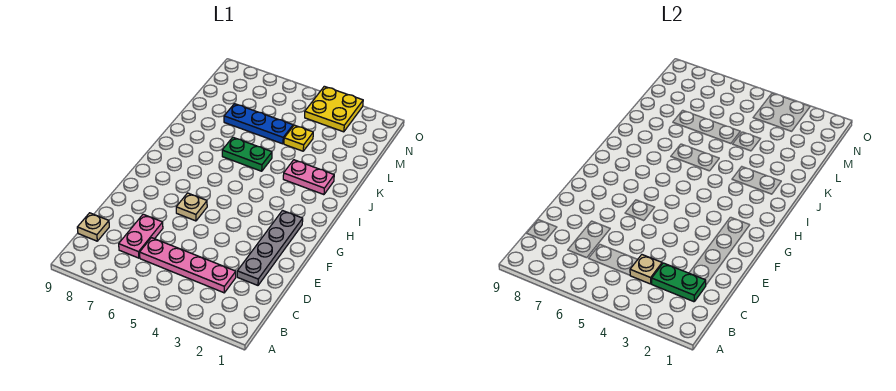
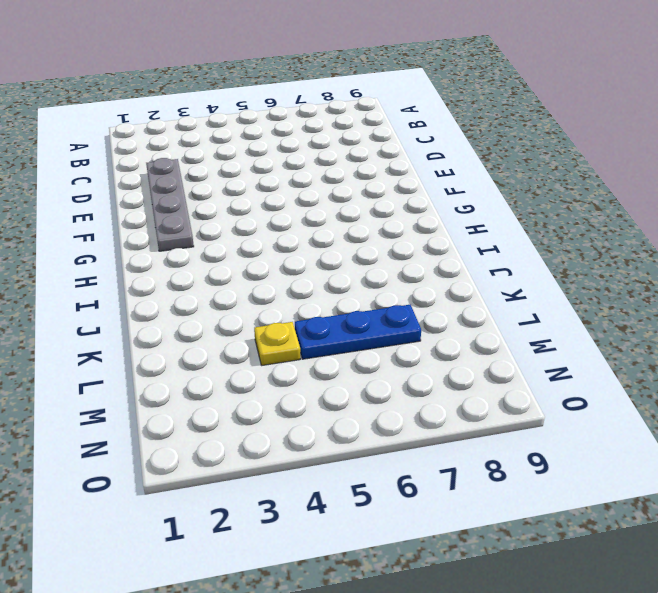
none -> pink 1x4 plate [140,238,236,293]
none -> pink 1x2 plate [119,214,163,258]
none -> tan 1x1 plate [77,213,109,241]

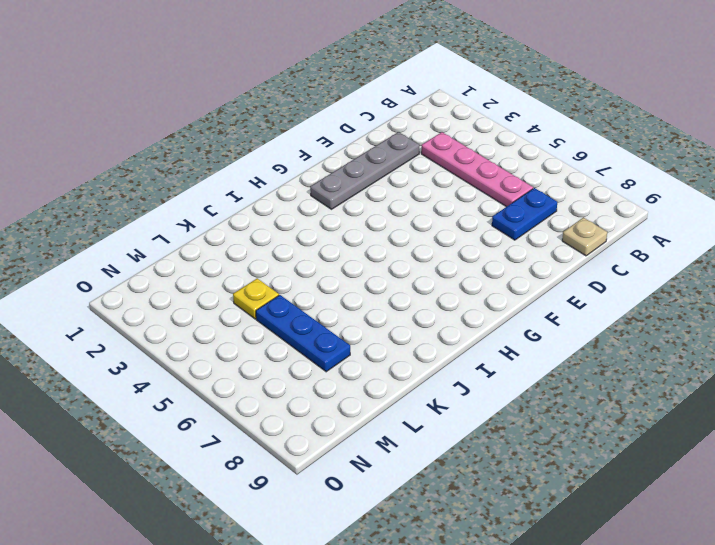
blue 1x2 plate [492,188,557,240] -> pink 1x2 plate [119,214,163,258]
none -> tan 1x1 plate [176,193,207,221]
none -> pink 1x2 plate [283,160,334,195]
none -> green 1x2 plate [222,137,272,171]

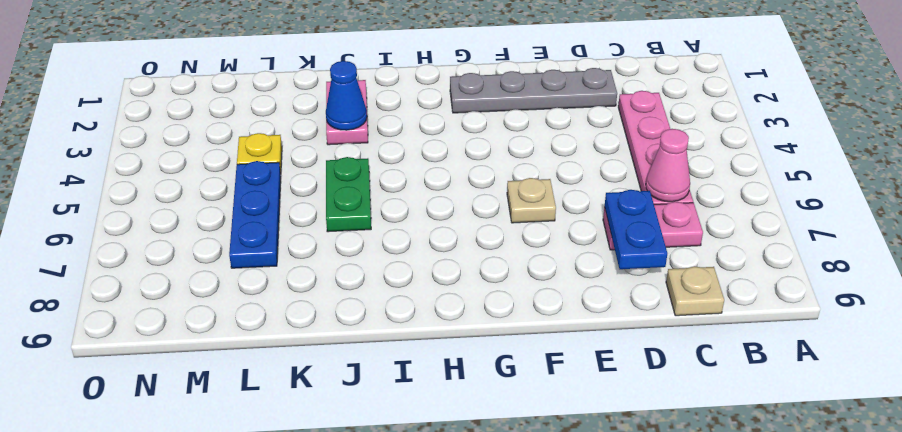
pink 1x1 cone [646,129,690,202] -> none
blue 1x2 plate [605,190,667,269] -> none
blue 1x1 cone [326,61,367,130] -> none
none -> yellow 2x2 plate [305,86,363,132]
none -> green 1x2 plate [652,263,706,302]
none -> tan 1x1 plate [630,255,662,284]

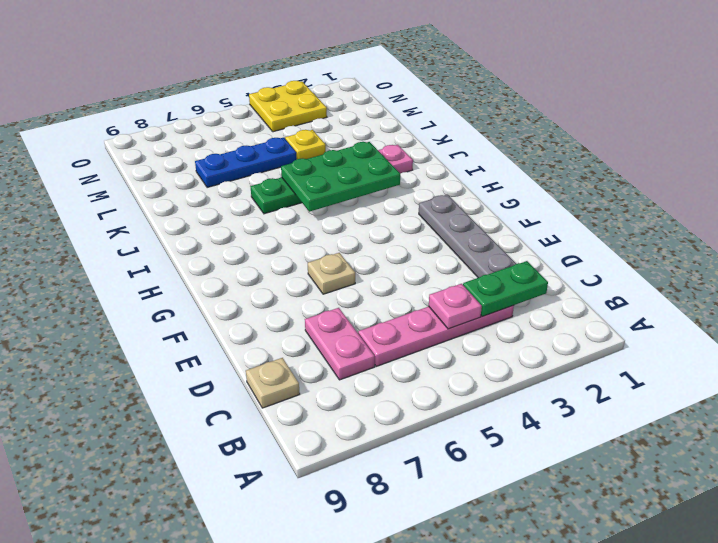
pink 1x1 plate [429,284,482,329] -> tan 1x1 plate [630,255,662,284]
green 2x3 plate [281,142,400,212] -> none

